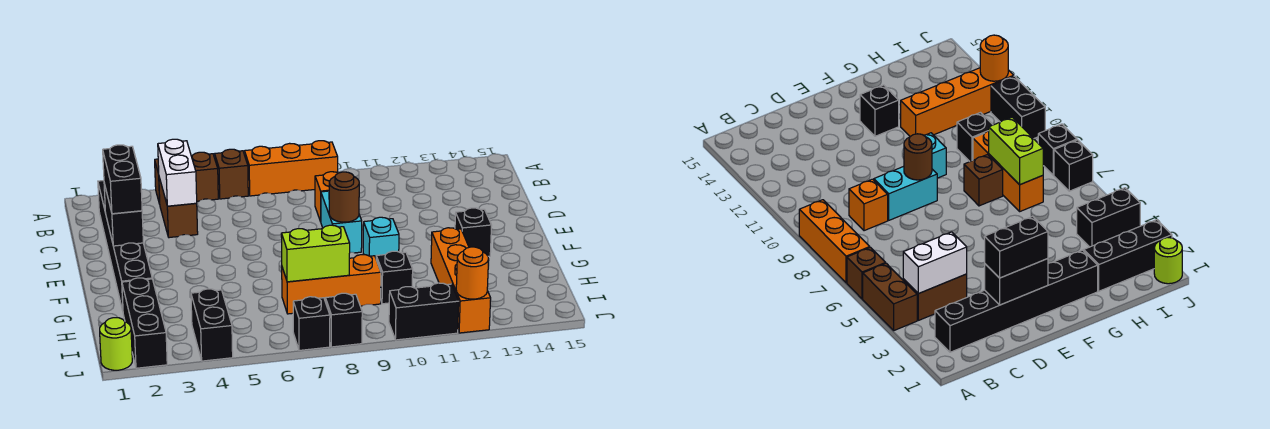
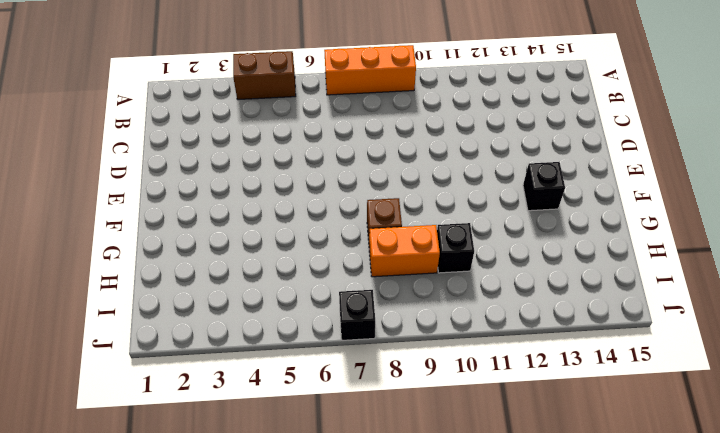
orange 1x2 brick [369,225,440,277] -> orange 1x3 brick [282,255,381,314]
none -> brown 1x1 brick [215,149,248,199]
none -> black 1x6 brick [98,181,152,311]
none -> brown 1x2 brick [159,178,198,238]

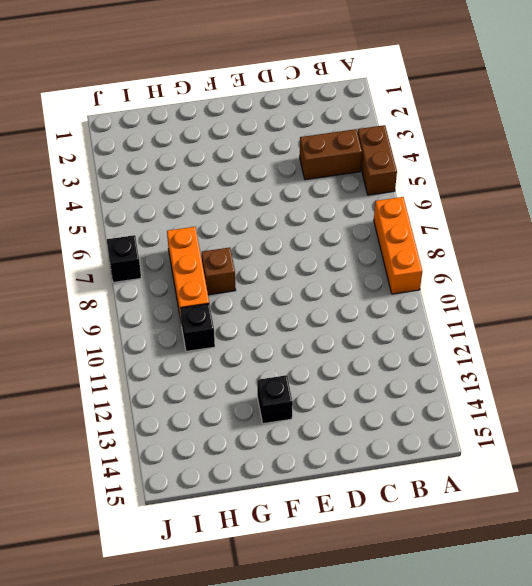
none -> brown 1x1 brick [215,149,248,199]
none -> black 1x6 brick [98,181,152,311]
none -> orange 1x1 brick [315,172,338,222]

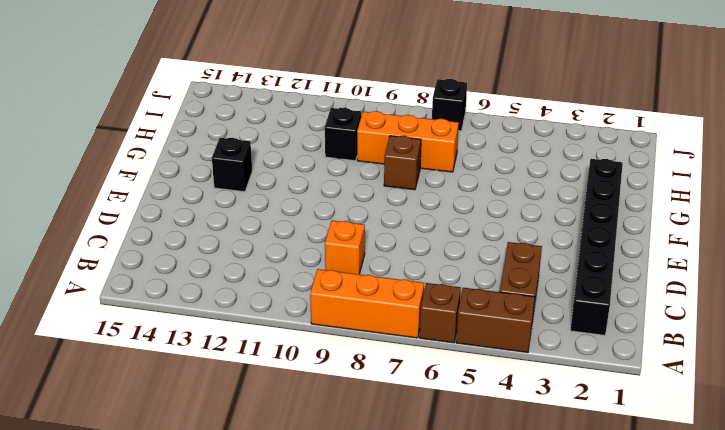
none -> cyan 1x2 brick [321,191,362,253]
none -> cyan 1x1 brick [363,217,399,258]
none -> orange 1x4 brick [431,228,491,333]

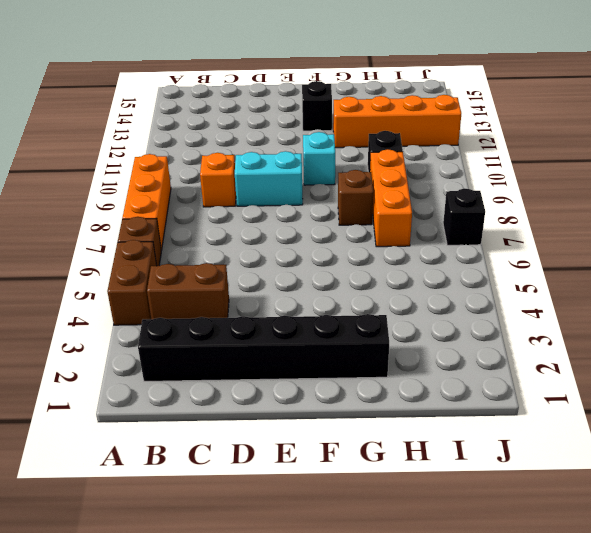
none -> black 1x3 brick [122,278,167,368]
none -> black 1x2 brick [191,289,233,361]
none -> lime 1x1 round brick [100,318,132,370]

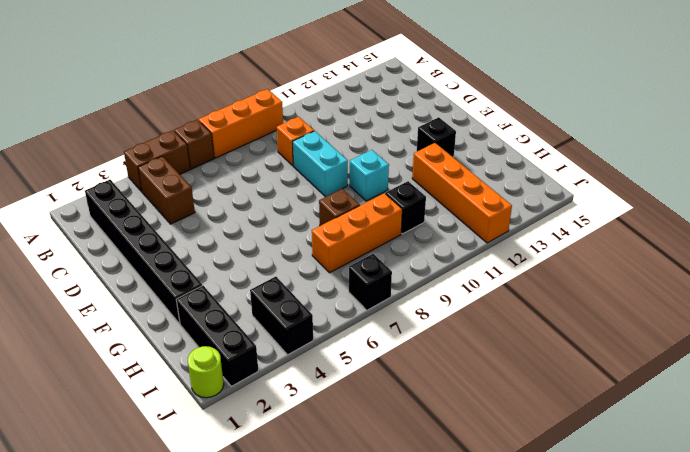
none -> black 1x1 brick [325,293,362,347]
none -> black 1x2 brick [389,283,459,340]
none -> white 1x2 brick [158,139,197,206]

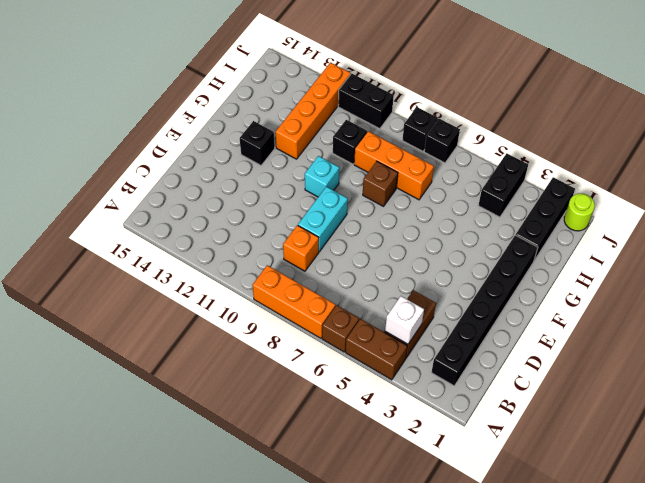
white 1x1 brick [385,296,424,344] -> white 1x2 brick [158,139,197,206]
none -> black 1x2 brick [104,183,143,246]
none -> brown 1x1 round brick [329,172,359,222]
none -> lime 1x2 brick [281,225,350,282]

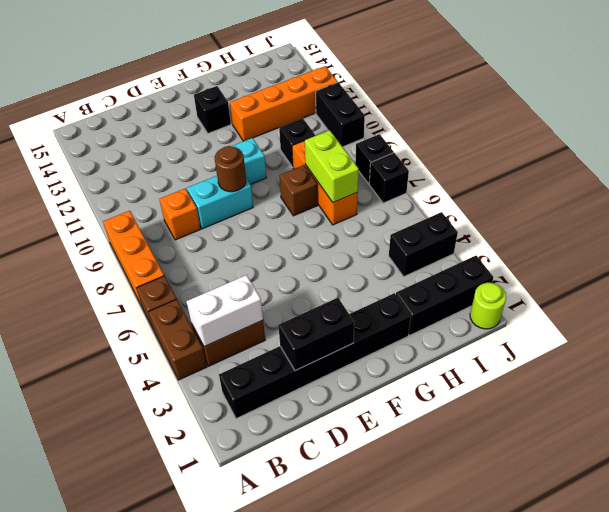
none -> orange 1x1 round brick [456,247,489,299]
none -> black 1x2 brick [103,145,142,214]

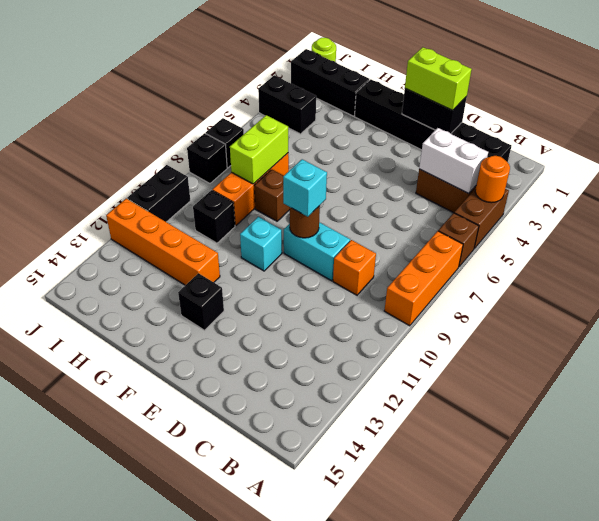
orange 1x1 round brick [475,156,510,203] -> orange 1x1 round brick moved to [456,247,489,299]
lime 1x2 brick [405,47,472,110] -> black 1x2 brick [103,145,142,214]
cyan 1x1 brick [283,159,327,217] -> none

